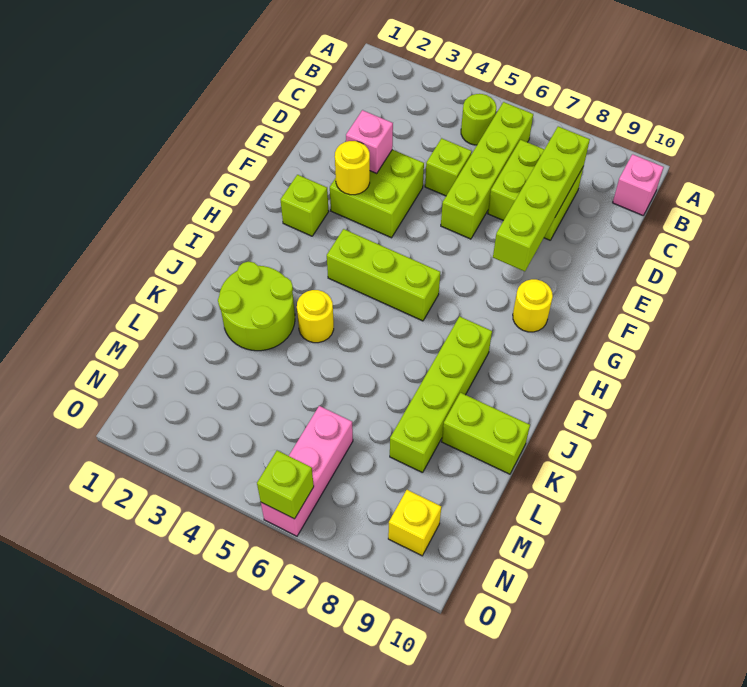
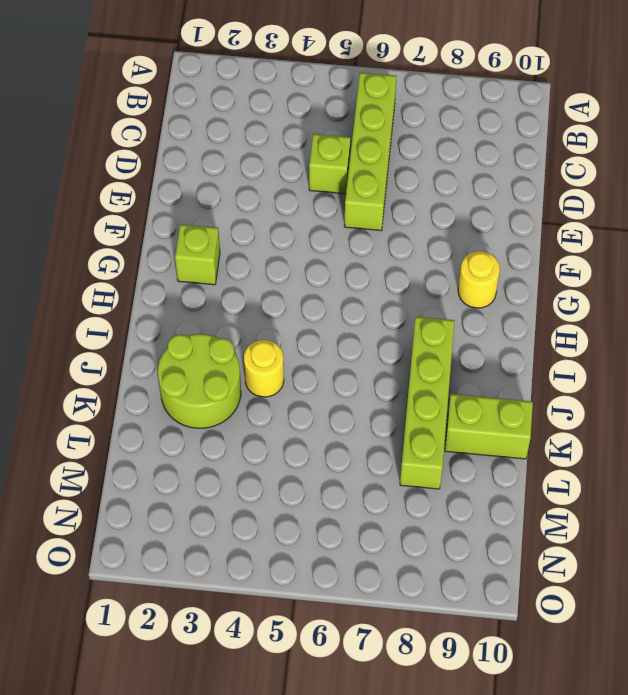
none -> lime 1x1 round brick [461,94,496,145]
none -> pink 1x1 brick [613,154,664,215]
none -> lime 2x2 brick [488,140,584,240]

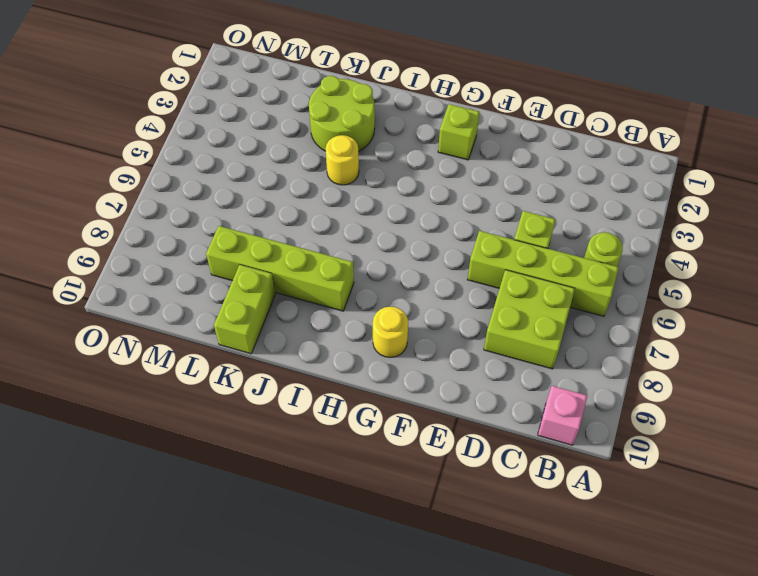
none -> lime 2x2 brick [330,150,424,238]
none -> lime 1x3 brick [327,229,440,321]
none -> pink 1x3 brick [261,406,353,536]

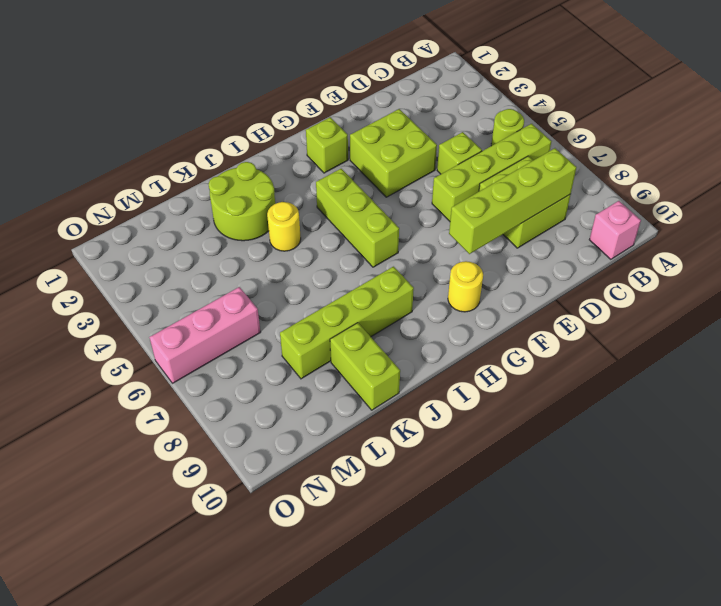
none -> yellow 1x1 brick [388,490,441,556]
none -> pink 1x1 brick [346,110,393,173]
none -> yellow 1x1 round brick [335,141,370,195]

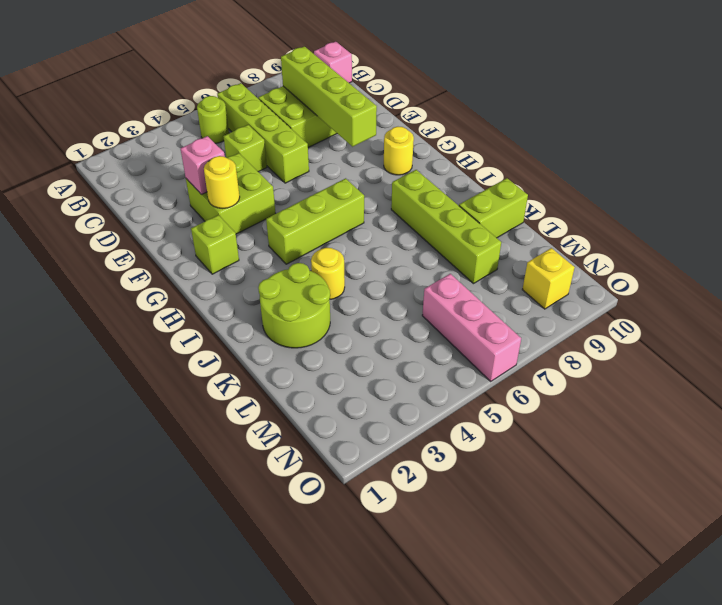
none -> lime 1x1 brick [257,451,314,519]

